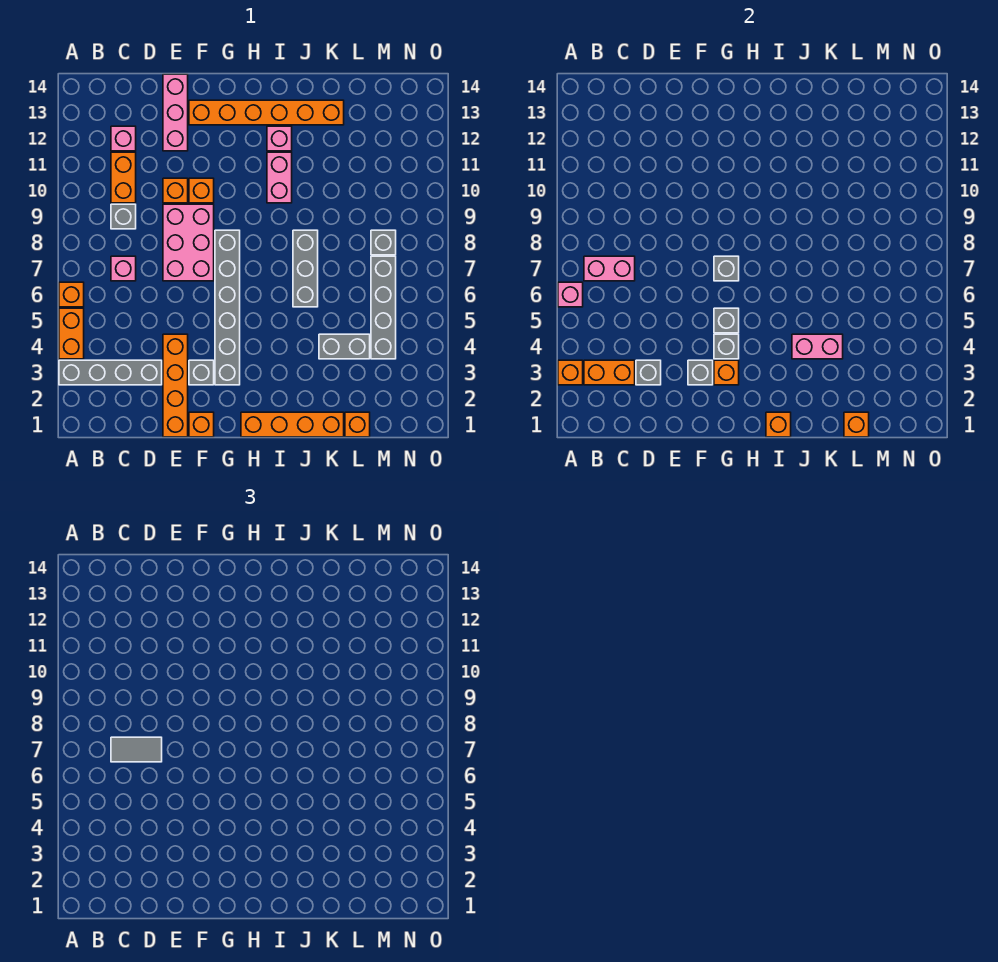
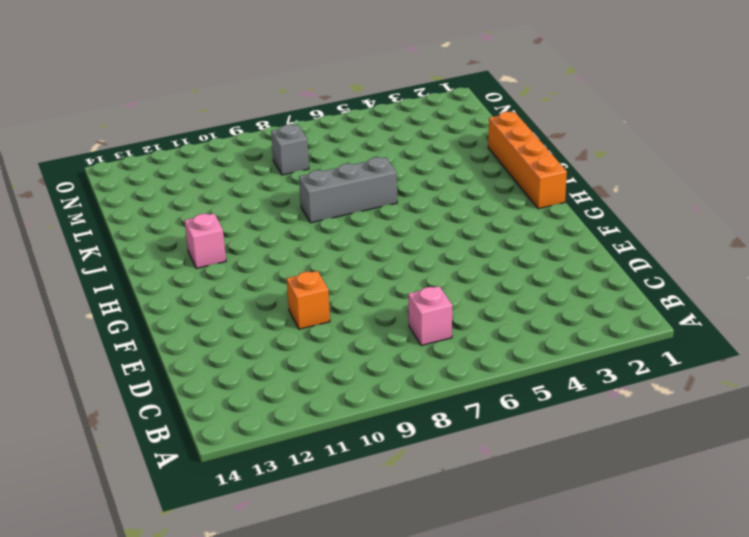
none -> grey 1x4 brick [59,360,162,385]
none -> orange 1x2 brick [59,308,84,359]
none -> orange 1x1 brick [59,282,84,307]
none -> grey 1x1 brick [111,204,136,229]

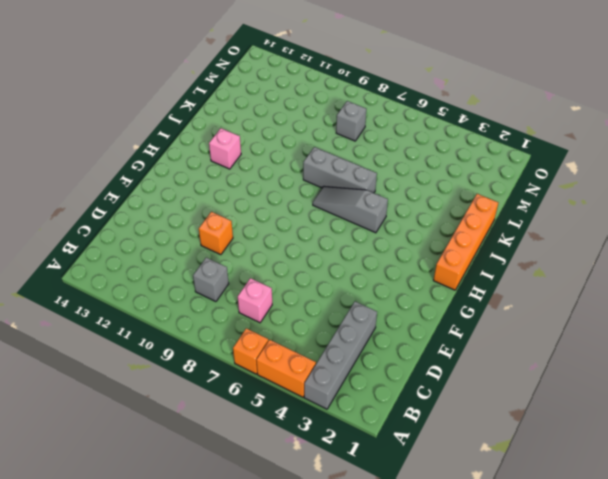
grey 1x3 slope [313,186,388,233] -> none
none -> orange 1x2 brick [111,152,136,203]
none -> pink 1x1 brick [111,126,136,151]
none -> orange 1x4 brick [163,334,188,437]
none -> pink 2x3 brick [163,204,214,281]

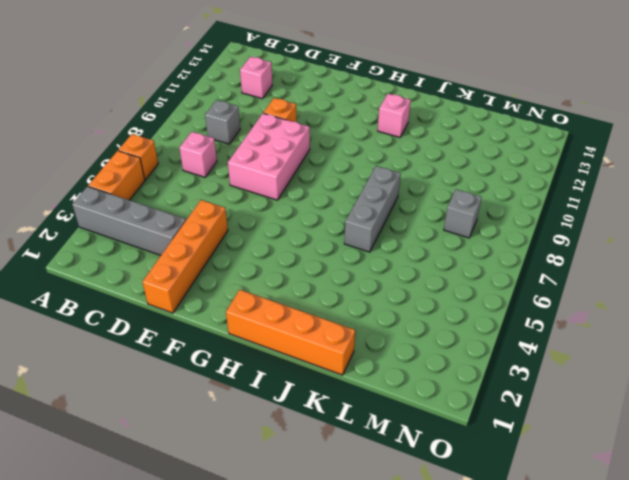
none -> orange 1x2 brick [111,152,136,203]
none -> pink 1x3 brick [163,74,188,151]
none -> orange 1x1 brick [189,412,214,437]
none -> grey 1x1 brick [189,360,214,385]

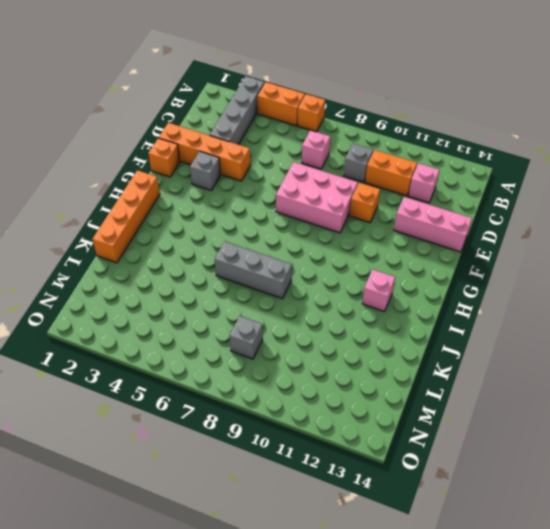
none -> orange 1x1 brick [189,178,214,203]
none -> orange 1x6 brick [189,100,344,125]
none -> grey 1x6 brick [215,230,240,385]
none -> pink 1x2 brick [267,152,292,203]

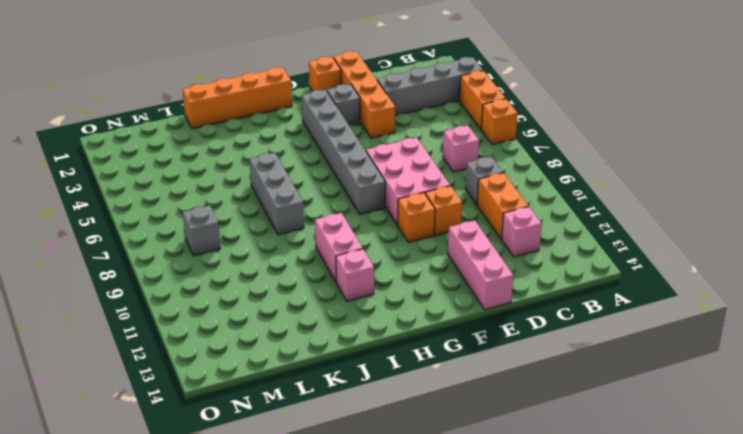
none -> orange 1x6 brick [189,100,344,125]
none -> grey 1x2 brick [319,334,370,359]
none -> orange 1x1 brick [345,412,370,437]
none -> grey 1x4 brick [371,256,396,359]

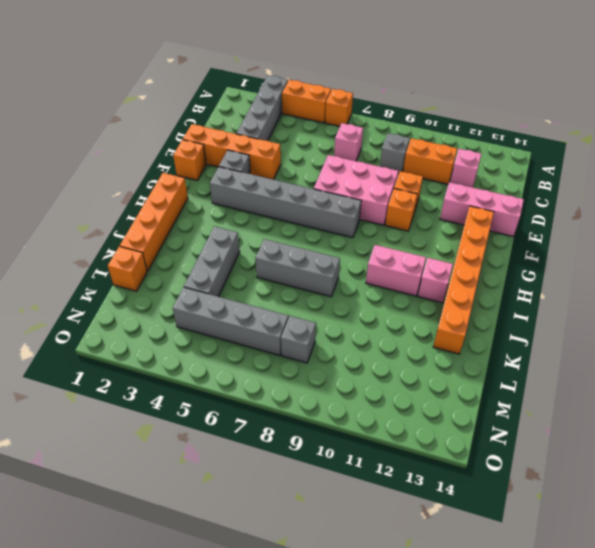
grey 1x3 brick [184,226,240,297] -> grey 1x2 brick [319,334,370,359]
none -> orange 1x1 brick [558,360,583,385]
none -> pink 1x1 brick [558,282,583,307]
none -> orange 1x2 brick [584,360,635,385]
none -> pink 1x2 brick [584,256,635,281]

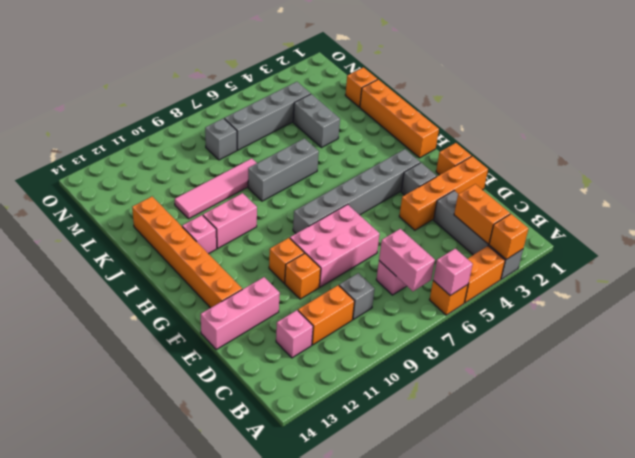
pink 1x4 tile [175,158,257,219] -> none
none -> grey 1x1 brick [636,360,661,385]
none -> grey 1x1 brick [688,360,713,385]
none -> orange 1x1 brick [714,360,739,385]
none -> grey 1x1 brick [714,334,739,359]

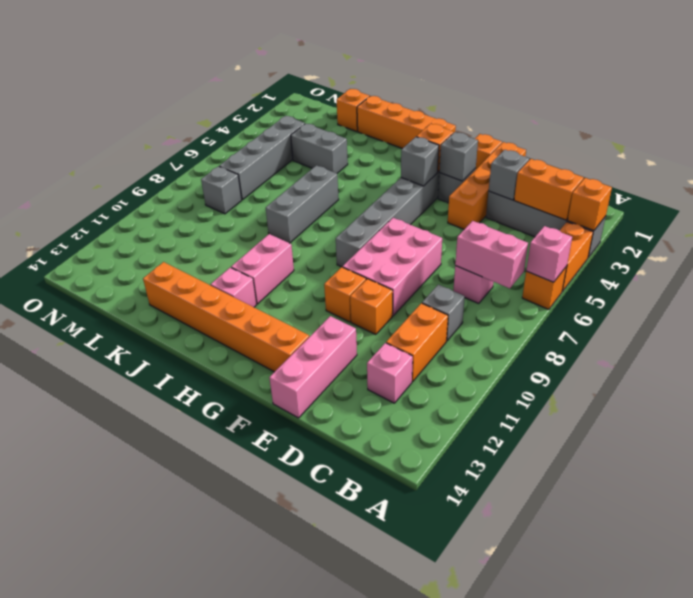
none -> grey 1x1 brick [714,308,739,333]
none -> grey 1x1 brick [714,256,739,281]
none -> orange 1x1 brick [766,412,791,437]
none -> pink 1x2 brick [792,334,843,359]

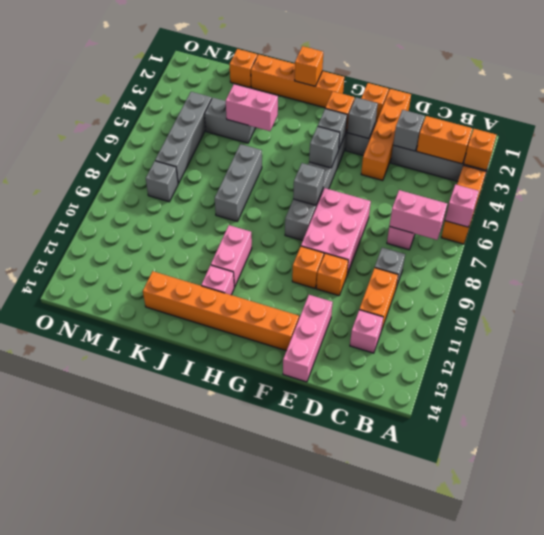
none -> orange 1x1 brick [844,412,869,437]
none -> grey 1x2 tile [111,737,162,762]

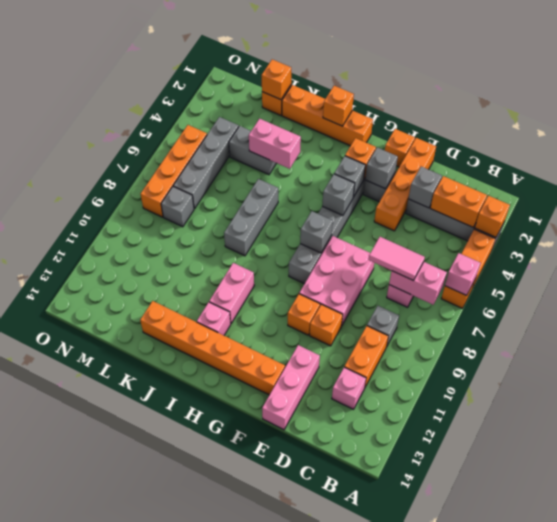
pink 1x2 tile [369,237,425,281] -> grey 1x2 tile [111,737,162,762]
orange 1x4 brick [141,125,207,217] -> none

